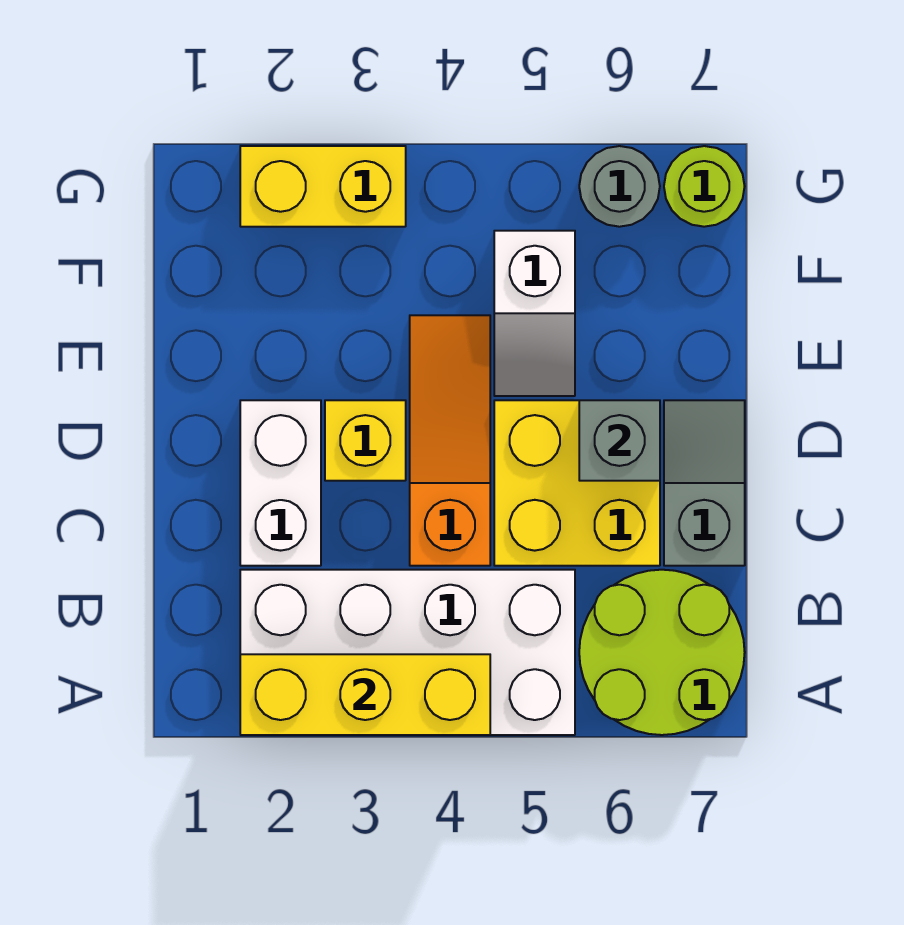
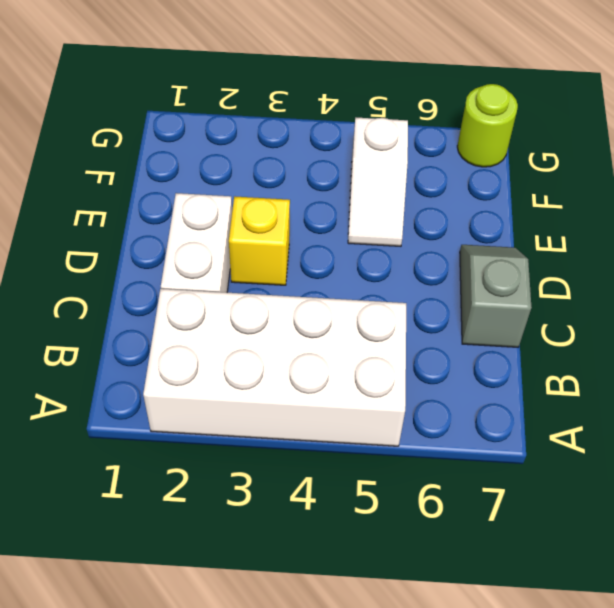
none -> lime 2x2 round brick [579,570,745,735]
none -> orange 1x3 slope [410,315,490,566]
none -> yellow 2x2 brick [494,400,660,566]

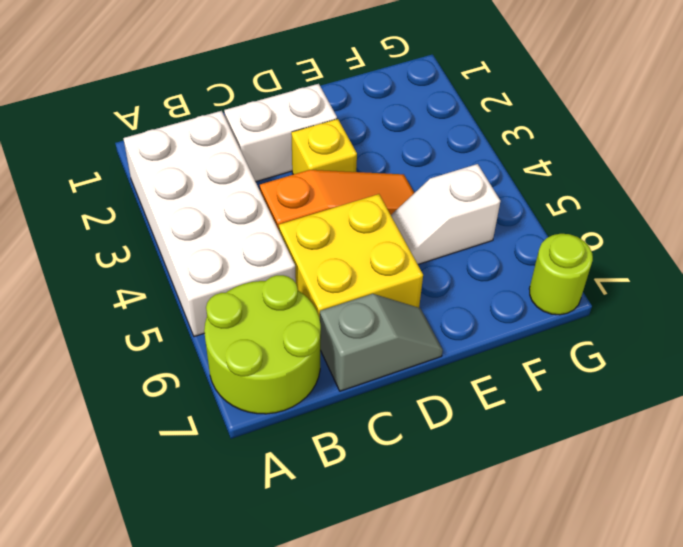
none -> yellow 1x2 brick [240,146,406,227]
none -> grey 1x1 round brick [579,146,660,227]
none -> yellow 1x3 brick [240,654,490,735]

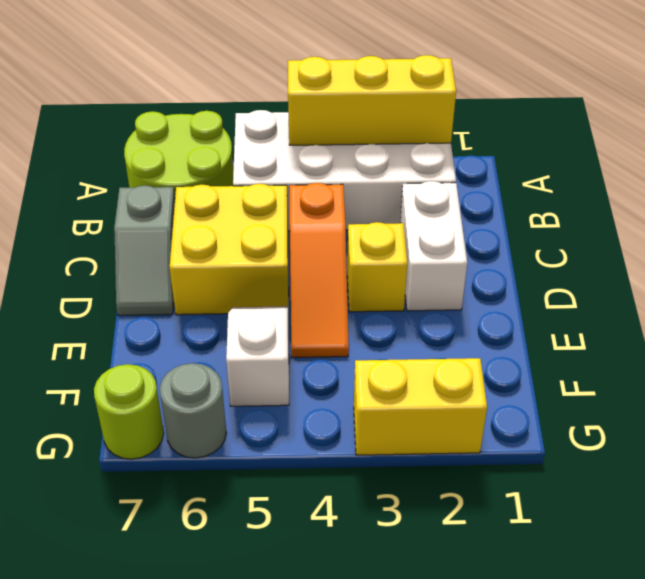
none -> grey 1x1 brick [579,400,660,481]

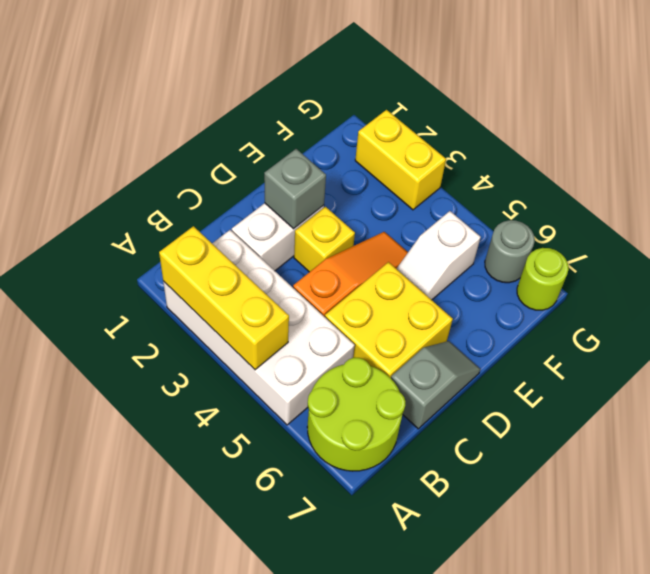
grey 1x1 brick [264,149,326,229] -> grey 1x1 brick moved to [579,400,660,481]

